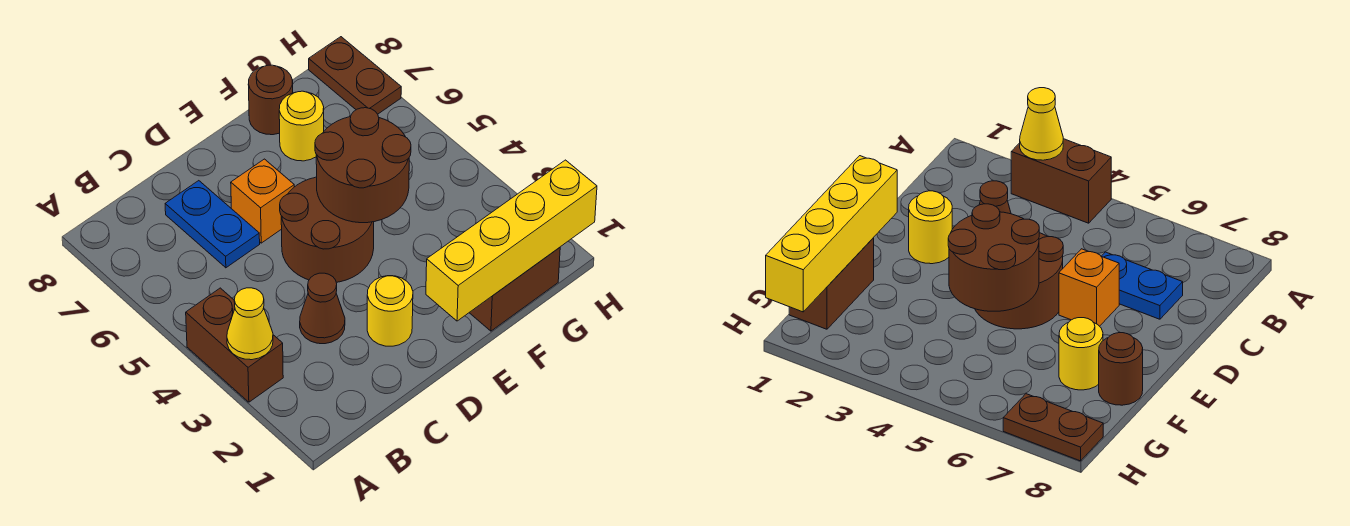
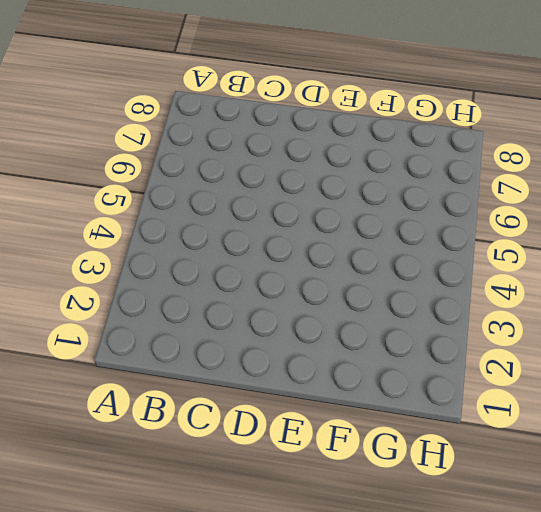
none -> brown 1x2 brick [186,288,283,402]
none -> brown 1x1 cone [300,273,345,344]
none -> blue 1x2 plate [165,181,260,268]

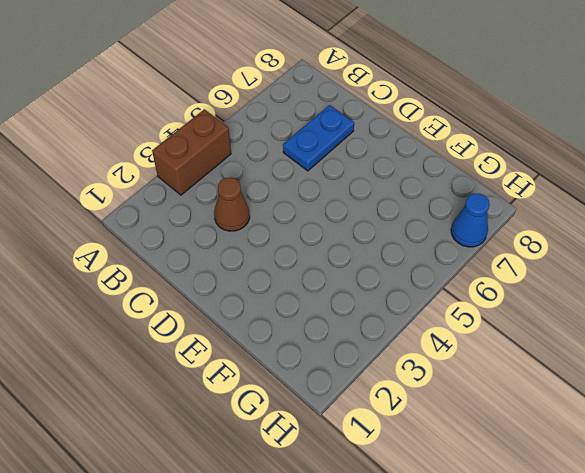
blue 1x1 cone [451,193,490,247] -> brown 1x2 plate [309,37,401,114]
none -> yellow 1x1 round brick [367,276,413,346]
none -> brown 2x2 round brick [280,177,374,282]
none -> orange 1x1 brick [231,159,294,243]

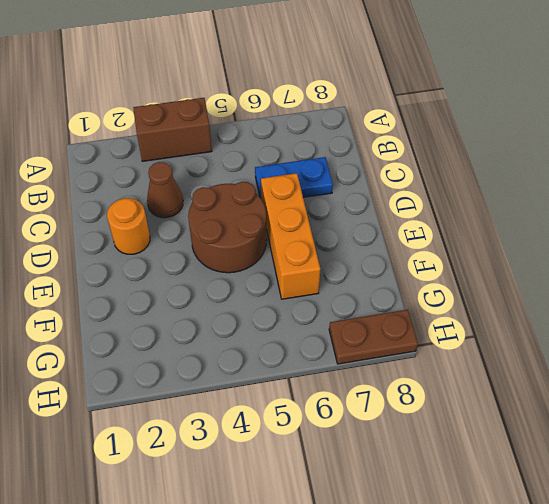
orange 1x1 round brick [107,198,150,254] -> yellow 1x1 round brick [367,276,413,346]
orange 1x3 brick [261,173,321,299] -> orange 1x1 brick [231,159,294,243]
none -> brown 1x2 brick [469,248,560,331]
none -> yellow 1x1 round brick [279,91,324,161]
none -> brown 1x1 round brick [248,65,293,135]

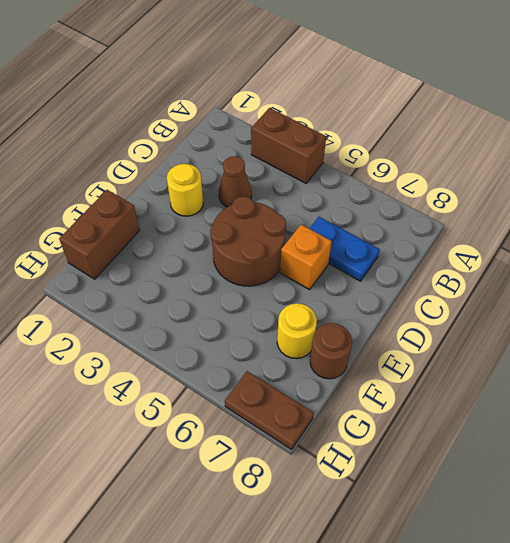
none -> yellow 1x1 cone [227,288,273,360]
none -> yellow 1x4 brick [426,160,597,321]
none -> brown 2x2 round brick [315,108,411,223]

